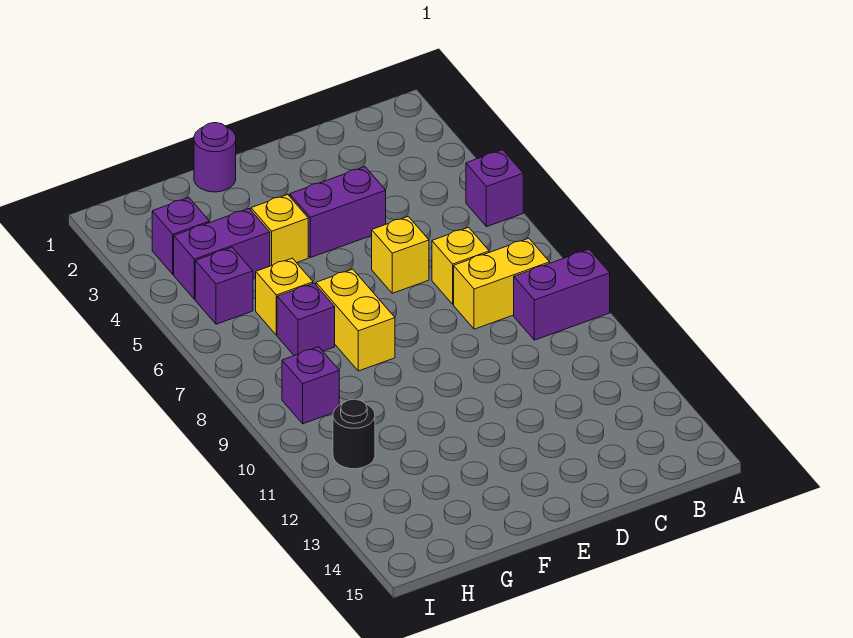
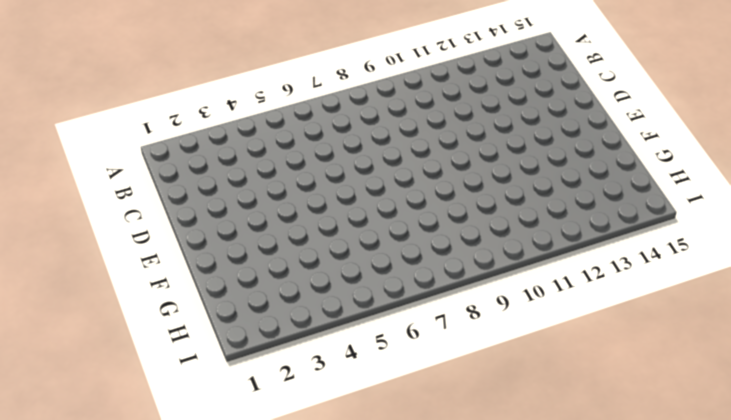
none -> purple 1x1 brick [466,150,523,227]
none -> purple 1x2 brick [514,249,610,340]
none -> yellow 1x2 brick [454,238,550,329]

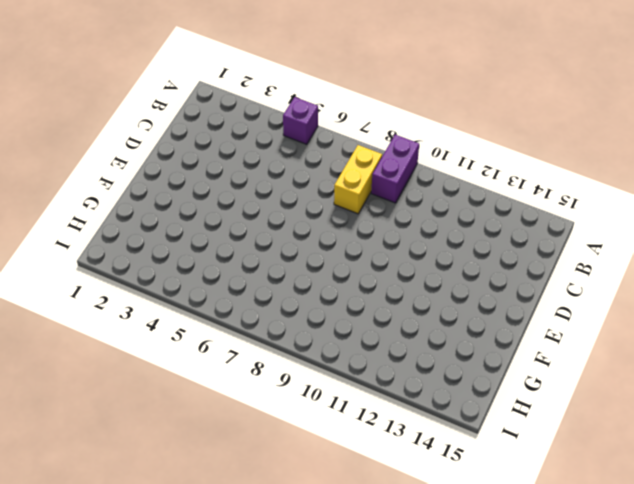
none -> yellow 1x1 brick [432,227,489,304]
none -> purple 1x2 brick [290,167,386,258]
none -> yellow 1x1 brick [372,216,429,293]

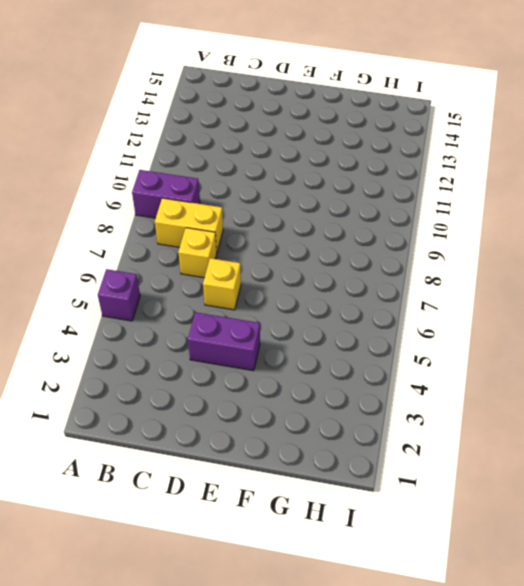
none -> purple 1x1 round brick [194,123,236,192]
none -> yellow 1x1 brick [251,195,308,266]
none -> yellow 1x2 brick [316,269,395,371]

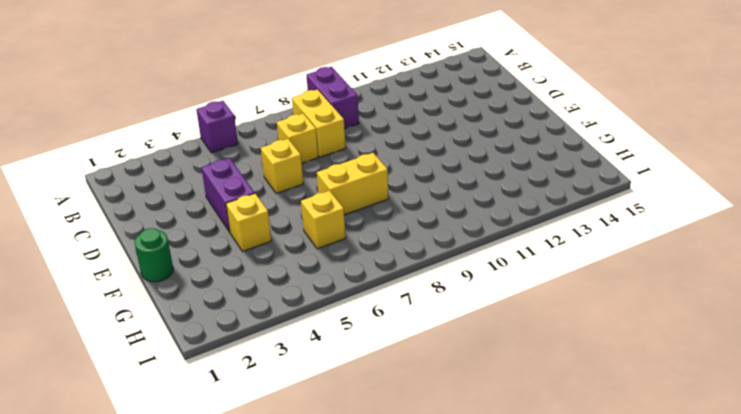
green 1x1 round brick [135,228,173,282] -> purple 1x1 round brick [194,123,236,192]
none -> purple 1x2 brick [174,209,270,299]
none -> purple 1x1 brick [277,283,335,356]
none -> purple 1x1 brick [152,198,210,274]

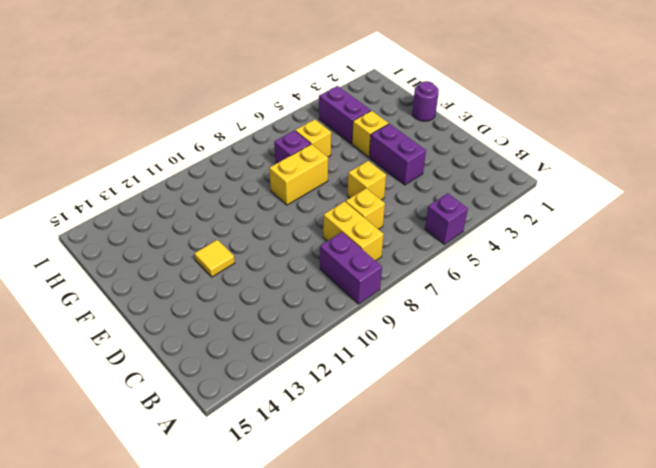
yellow 1x1 tile [194,240,235,277] -> none
none -> purple 1x1 brick [152,198,210,274]
none -> purple 1x1 brick [195,247,253,324]
none -> purple 1x1 brick [282,347,339,424]

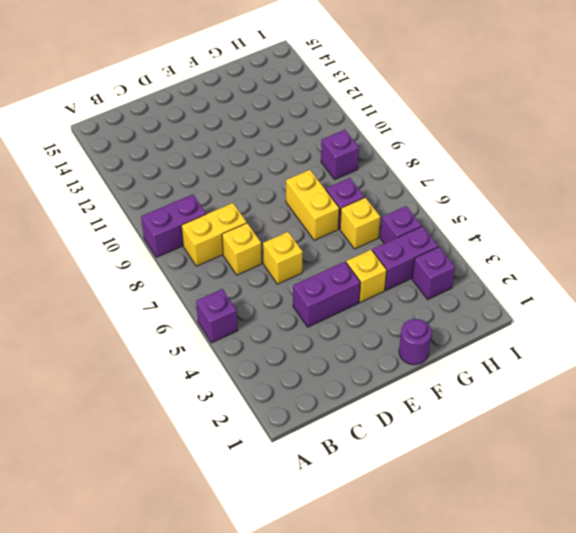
none -> black 1x1 round brick [333,399,375,469]

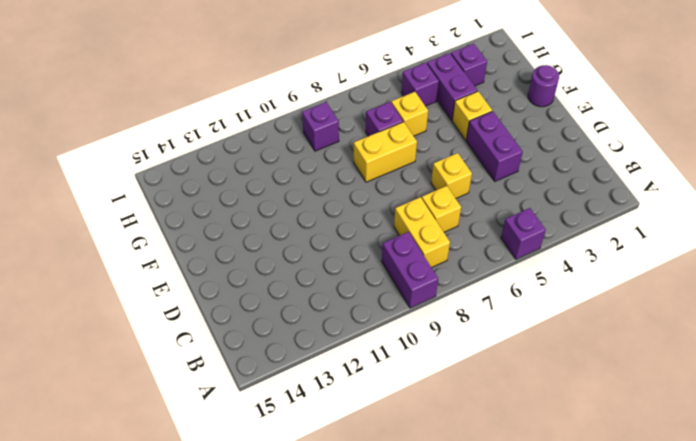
none -> black 1x1 round brick [333,399,375,469]

